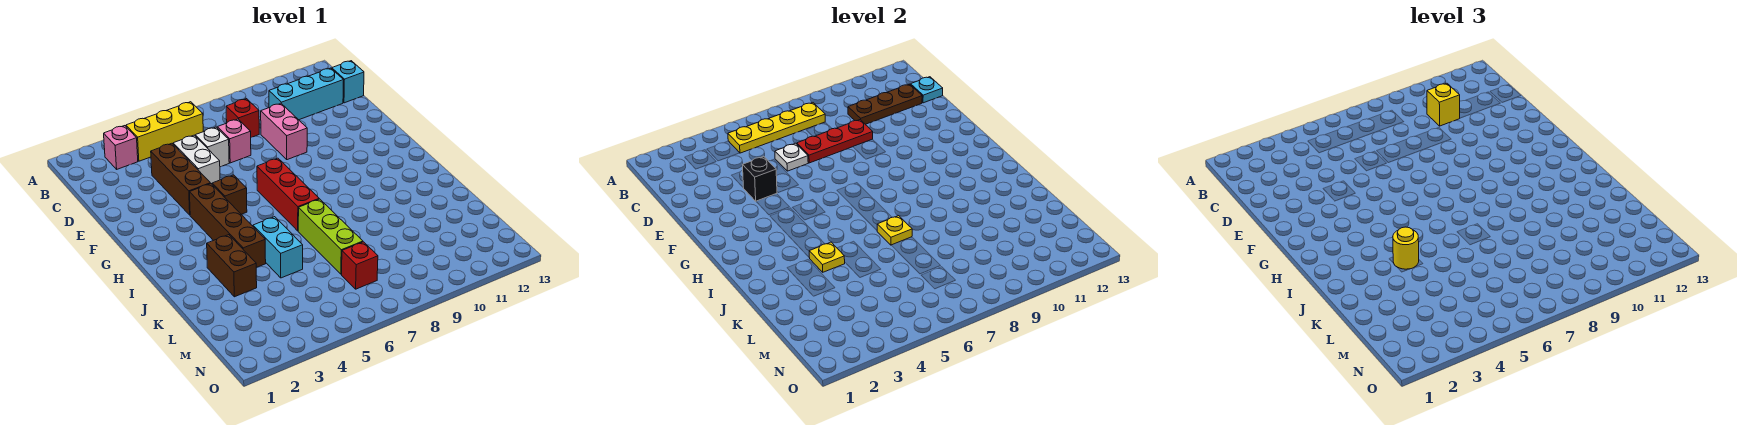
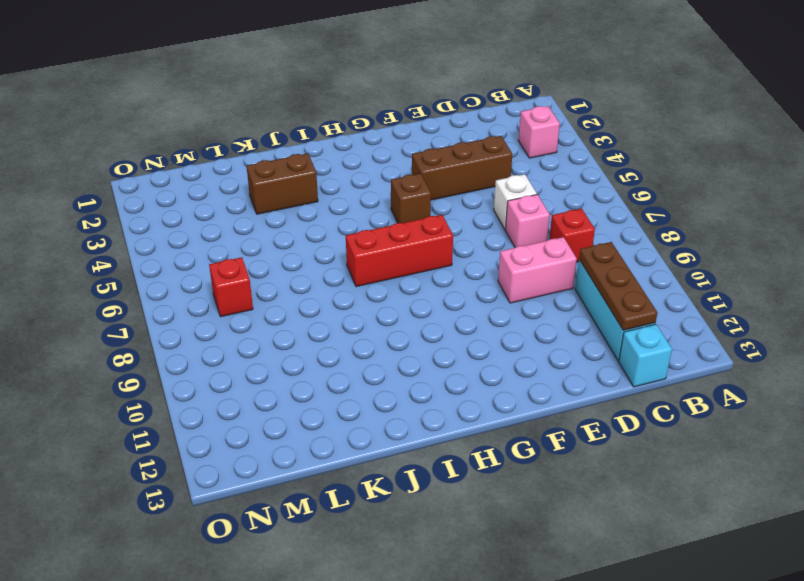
none -> yellow 1x3 brick [126,102,203,161]
none -> white 1x2 brick [173,135,220,184]
none -> brown 1x4 brick [189,184,266,268]

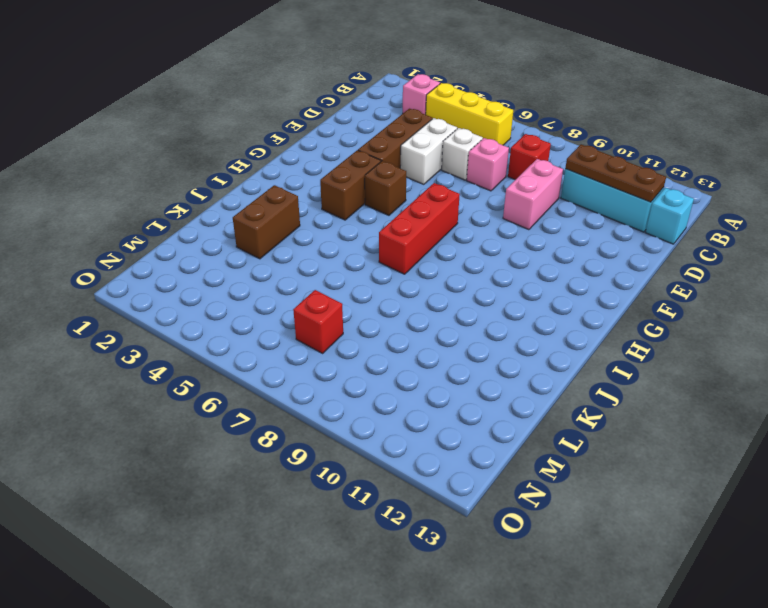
brown 1x2 brick [320,150,381,220] -> brown 1x4 brick [189,184,266,268]
none -> cyan 1x2 brick [253,217,303,278]
none -> lime 1x3 brick [298,199,363,274]
none -> yellow 1x4 plate [728,103,825,153]

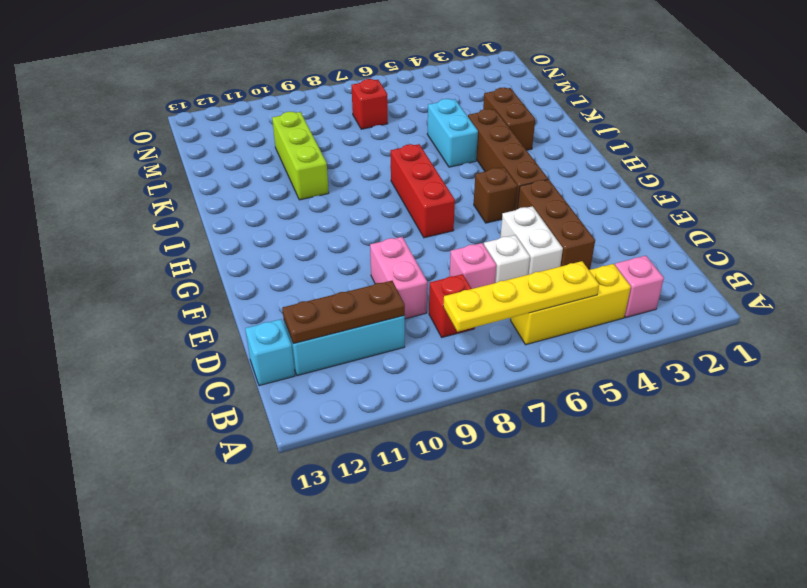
lime 1x3 brick [272,112,329,200] -> lime 1x3 brick moved to [298,199,363,274]
none -> cyan 1x1 plate [911,77,943,103]
none -> white 1x1 plate [775,143,808,171]
none -> red 1x3 plate [797,120,873,163]

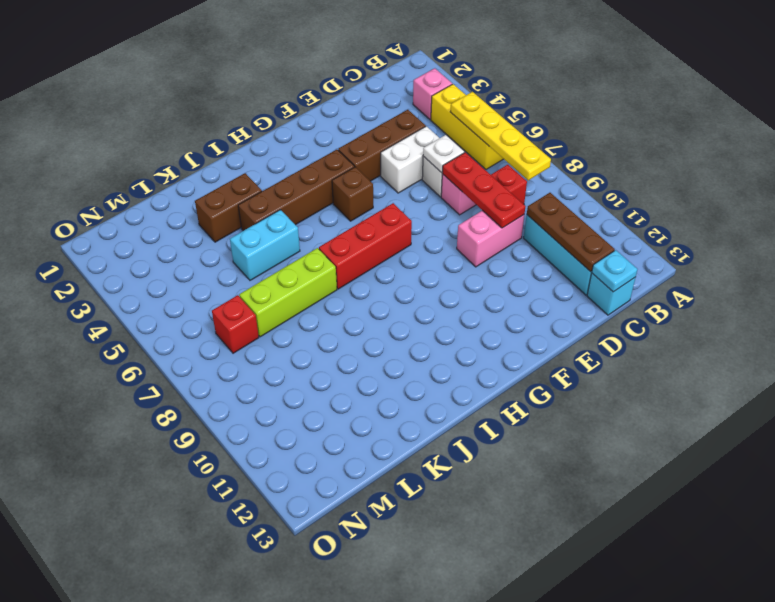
none -> black 1x1 brick [743,157,777,201]
none -> yellow 1x1 plate [809,242,845,272]
none -> yellow 1x1 plate [877,216,912,245]

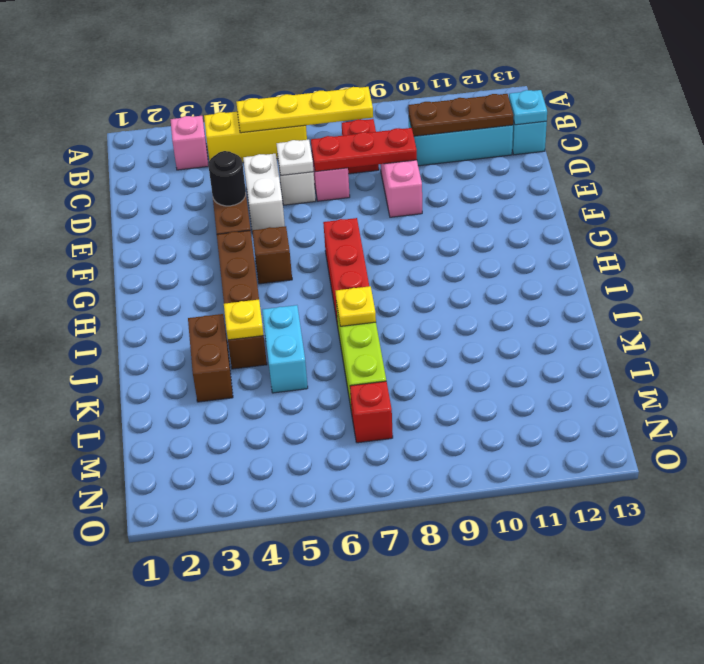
black 1x1 round brick [208,151,246,206] -> black 1x1 brick [743,157,777,201]
none -> yellow 1x1 brick [1427,83,1460,126]
none -> yellow 1x1 round brick [1393,227,1419,269]

